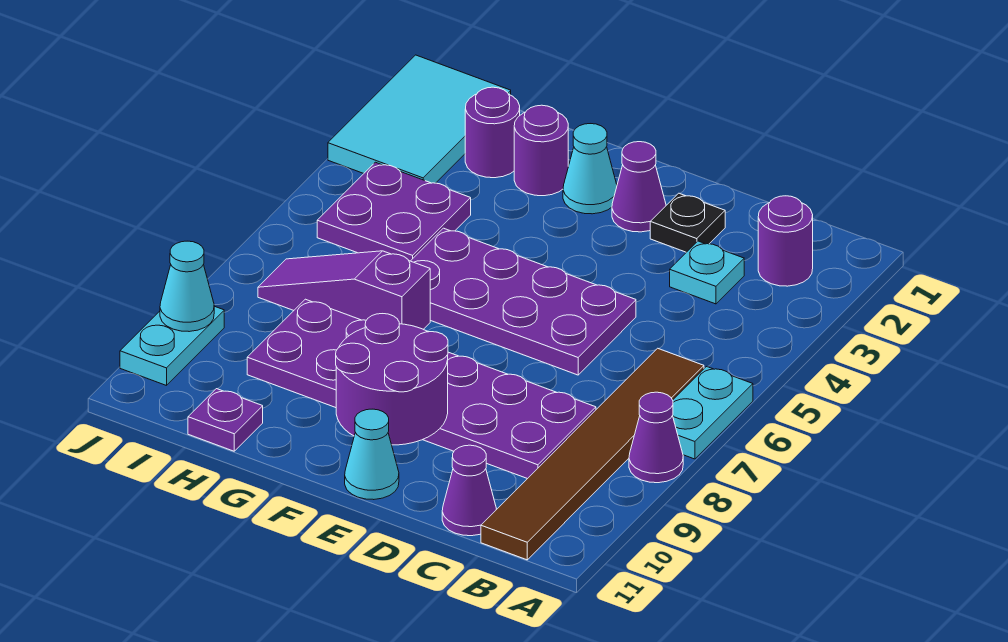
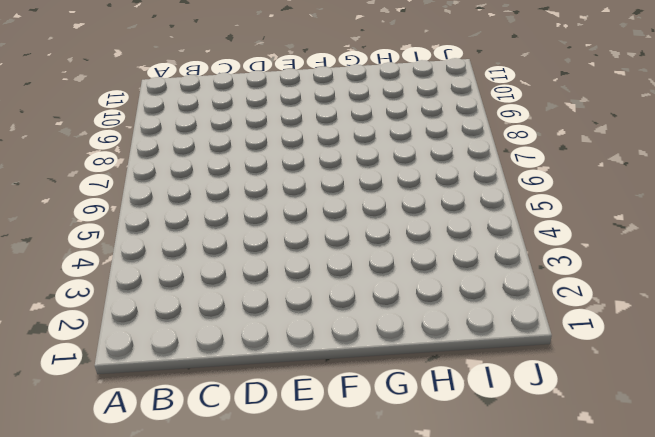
none -> cyan 1x2 plate [673,367,753,459]
none -> purple 1x1 cone [629,392,683,483]
none -> purple 1x1 round brick [758,196,813,286]

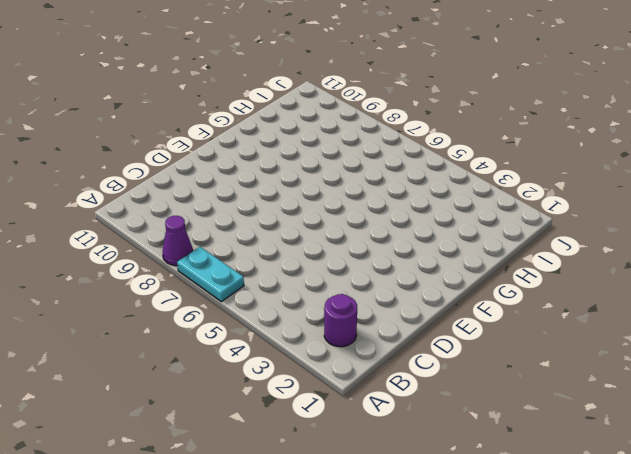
none -> brown 1x6 tile [481,348,704,560]
none -> cyan 1x1 plate [670,241,744,304]
none -> purple 2x6 plate [247,299,596,479]

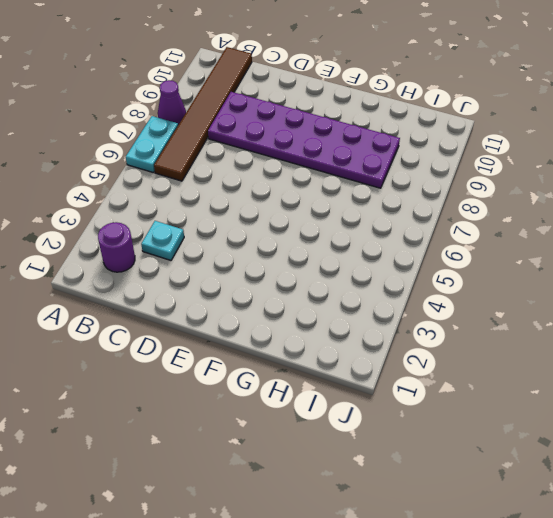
none -> purple 1x1 cone [442,445,496,536]
none -> black 1x1 plate [650,193,725,252]
none -> purple 2x4 plate [411,228,636,375]

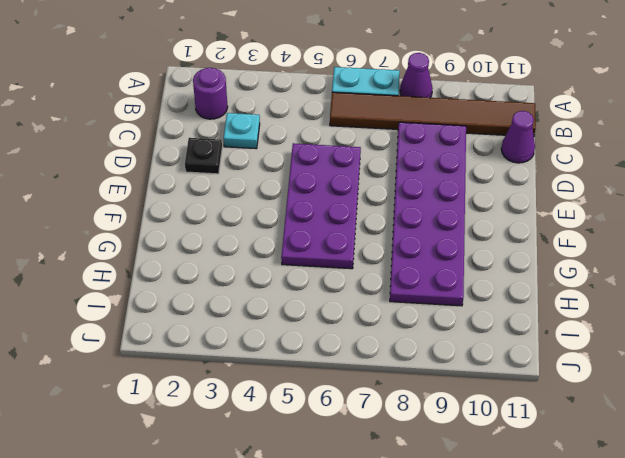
none -> purple 1x1 cone [612,142,666,232]
none -> cyan 1x1 cone [345,409,399,500]
none -> cyan 1x1 cone [563,124,617,214]

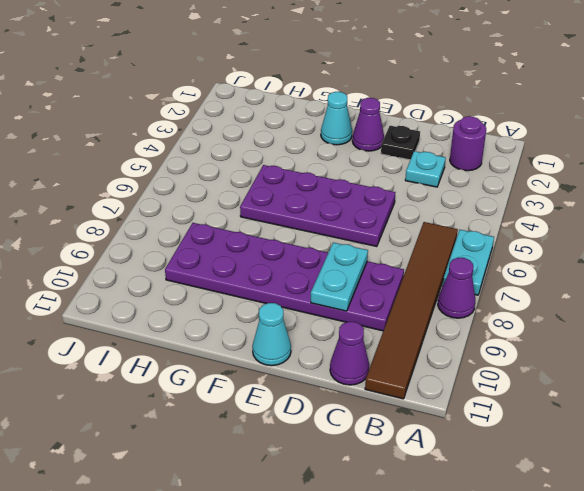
cyan 1x2 plate [311,243,368,311] -> cyan 1x2 plate moved to [120,306,224,386]
none -> purple 1x1 round brick [514,105,568,196]
none -> purple 1x3 slope [258,251,430,329]
none -> purple 1x1 round brick [465,87,520,178]

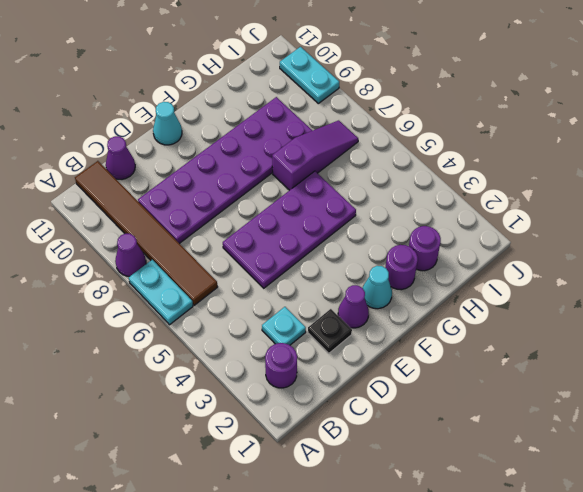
none -> purple 2x2 plate [317,162,471,261]
none -> purple 1x1 plate [188,389,263,451]
none -> cyan 2x3 tile [328,55,511,183]

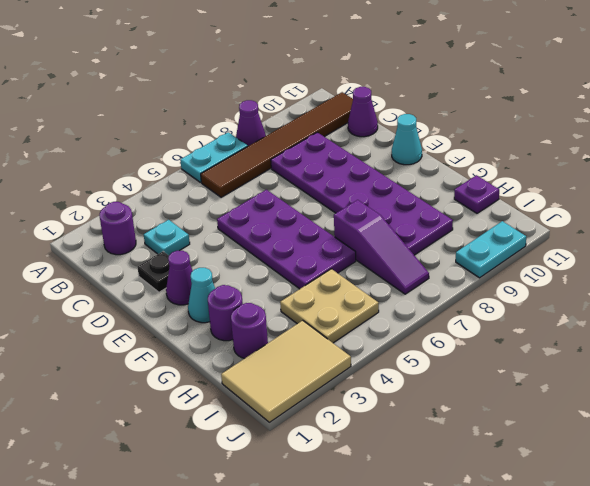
tan 2x2 plate [280,269,379,343] -> purple 2x2 plate [317,162,471,261]
tan 2x3 tile [221,320,351,422] -> cyan 2x3 tile [328,55,511,183]
none -> purple 2x2 round brick [336,314,448,445]
none -> cyan 1x1 cone [160,241,214,332]

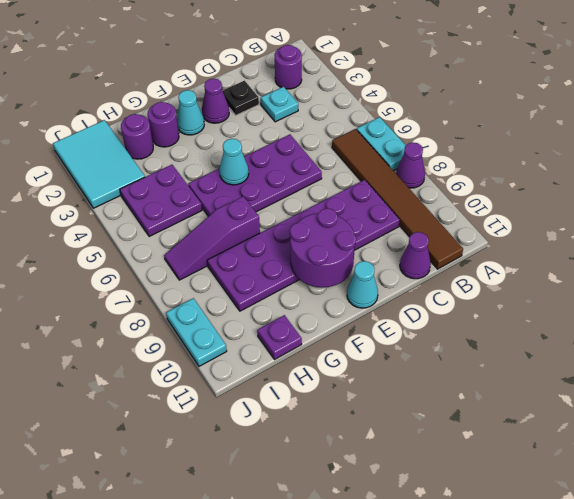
cyan 1x1 cone [220,139,249,185] -> cyan 1x1 cone moved to [160,241,214,332]

